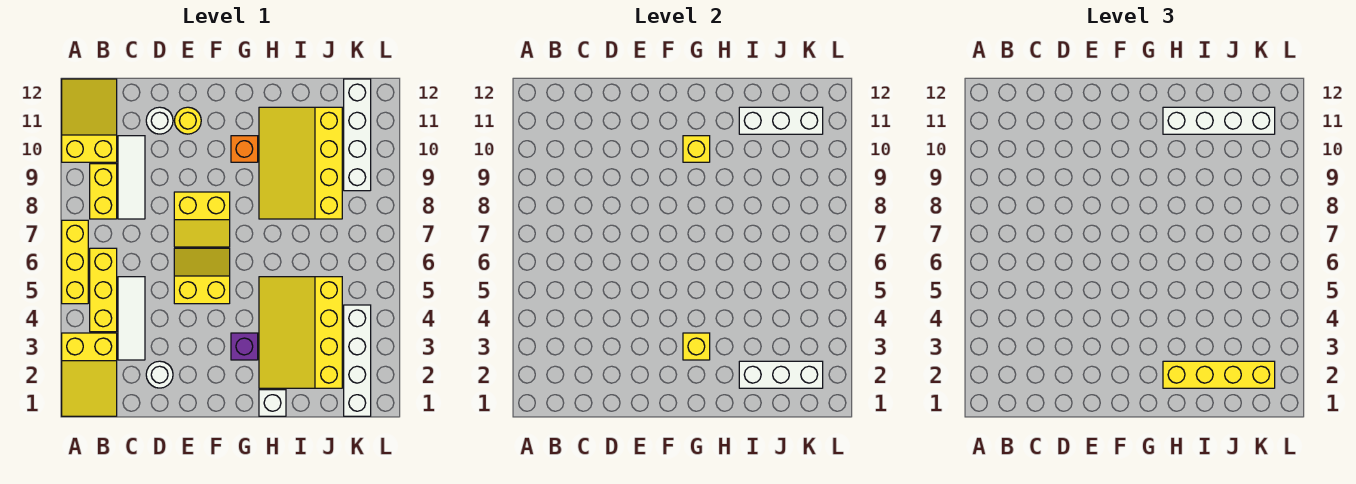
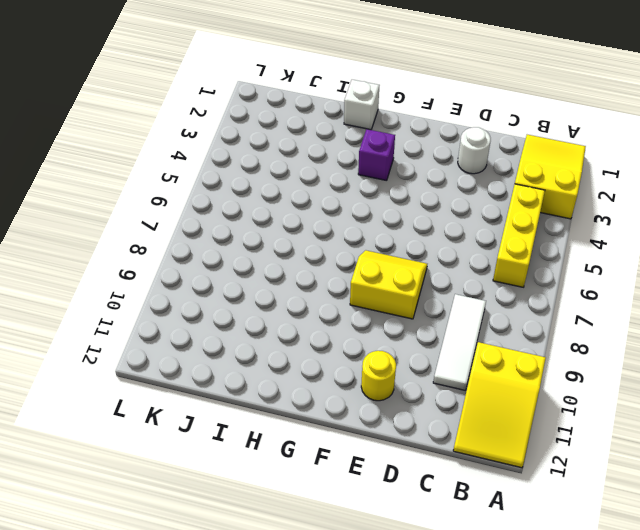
none -> yellow 1x3 brick [62,220,88,304]
none -> yellow 1x2 brick [90,164,117,219]
none -> white 1x3 tile [118,277,145,360]

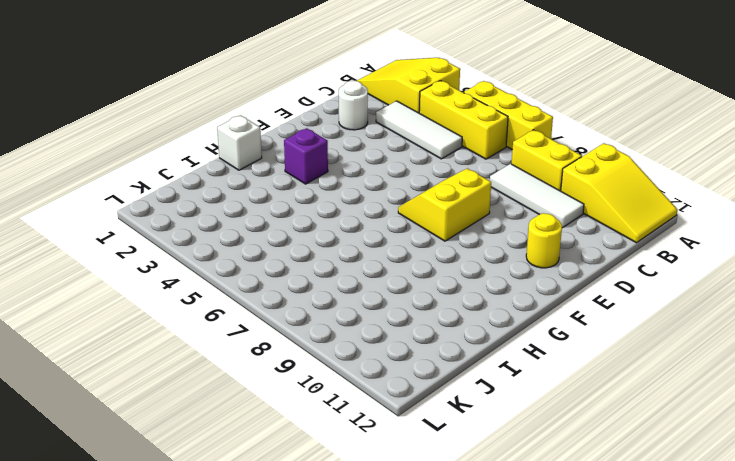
none -> white 1x1 round brick [146,107,173,134]
none -> yellow 2x2 slope [174,248,230,304]
none -> orange 1x1 brick [231,136,258,162]

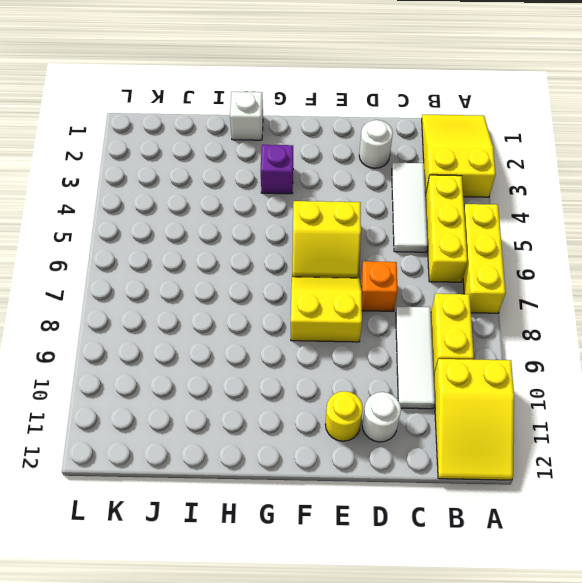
orange 1x1 brick [361,261,398,311] -> orange 1x1 brick moved to [231,136,258,162]
none -> yellow 3x4 slope [259,277,342,388]
none -> yellow 3x4 slope [259,107,342,219]
none -> white 1x4 brick [344,305,371,416]

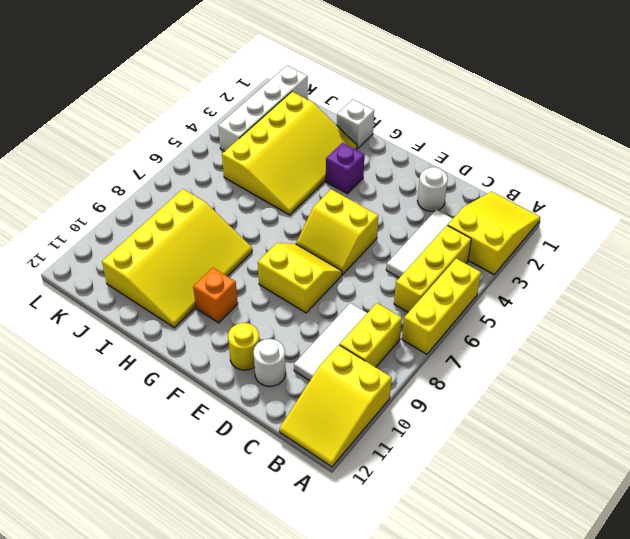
none -> white 1x4 brick [344,79,371,191]
none -> yellow 1x1 brick [683,333,710,360]
none -> yellow 1x1 brick [683,136,710,162]

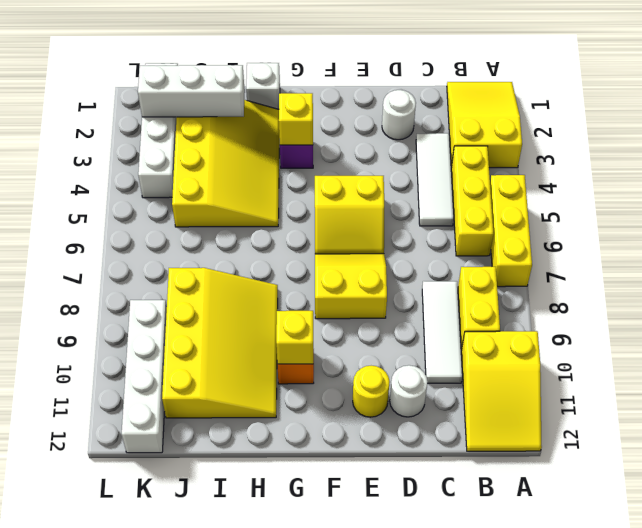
none -> white 1x3 brick [739,107,823,134]
none -> yellow 1x4 brick [1163,361,1275,388]
none -> white 1x4 brick [1163,107,1275,134]

